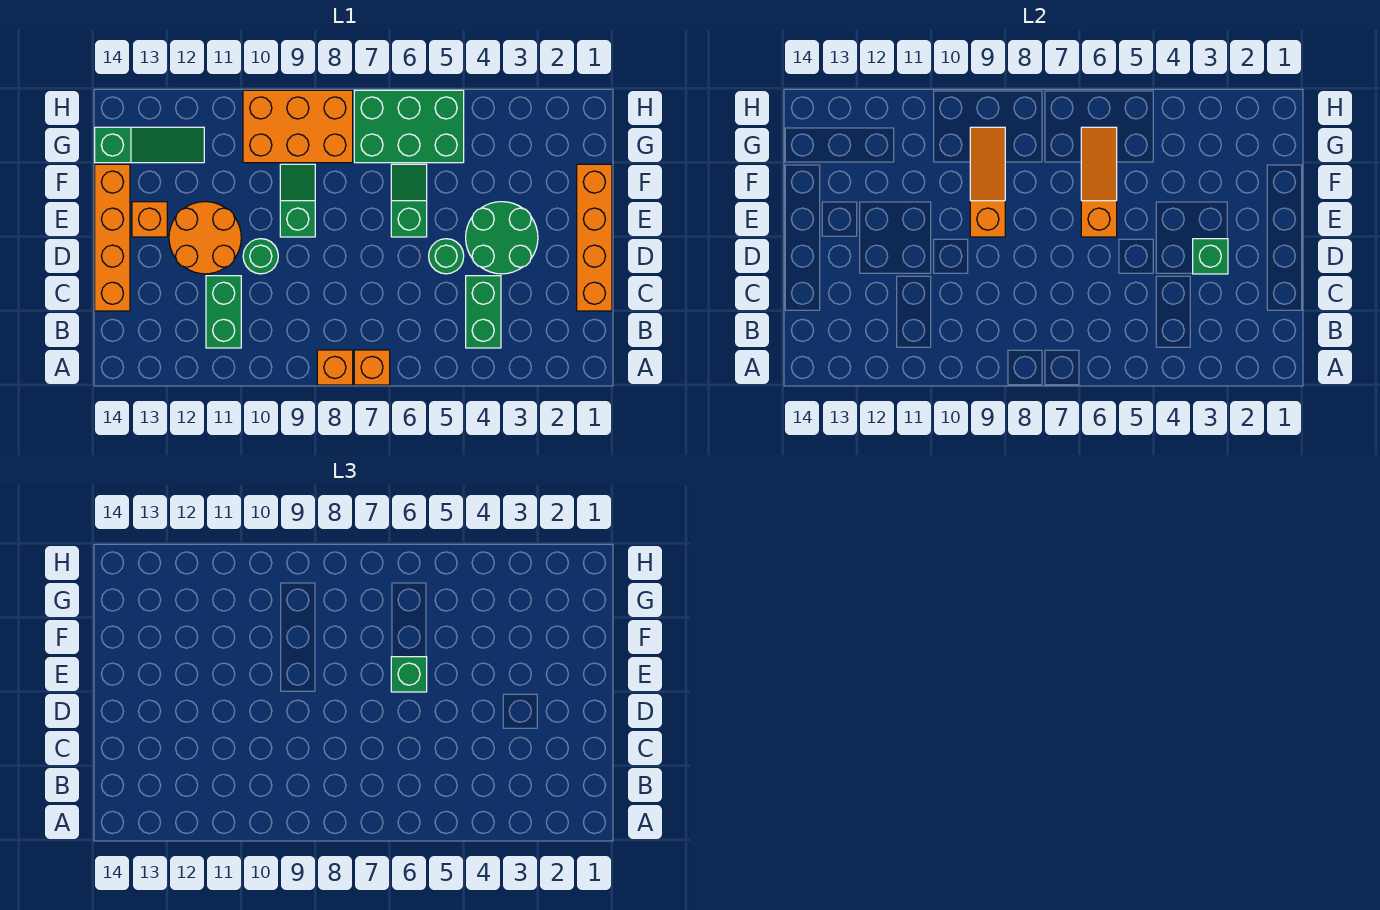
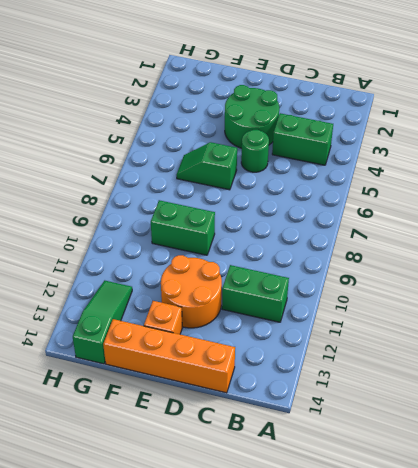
green 1x2 brick [151,200,215,255] -> green 1x2 slope [280,164,315,237]
none -> orange 1x1 brick [354,350,390,385]
none -> orange 1x1 brick [317,350,353,385]
none -> orange 1x4 brick [577,164,612,311]

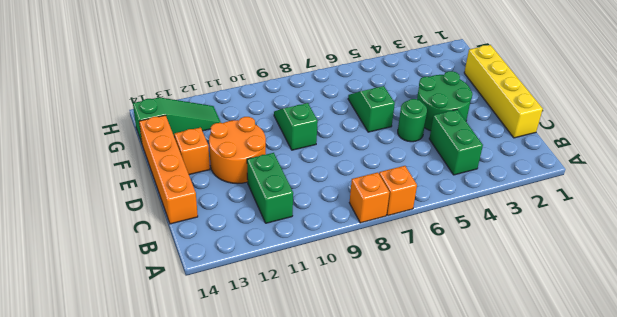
yellow 1x4 brick [464,45,543,138] -> orange 1x4 brick [577,164,612,311]
none -> green 1x1 round brick [243,239,278,274]
none -> green 2x3 brick [354,90,464,163]
none -> orange 2x3 brick [243,90,353,163]

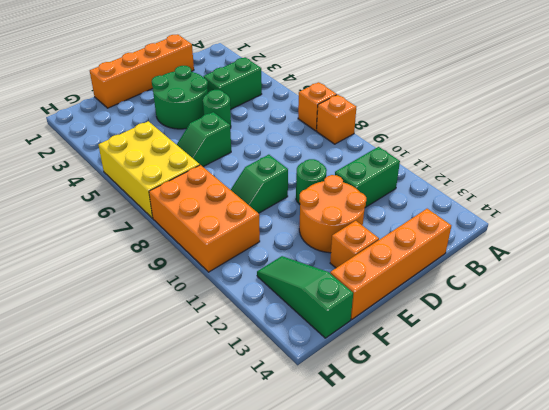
yellow 2x3 brick [99,121,200,218] -> green 2x3 brick [354,90,464,163]
none -> green 1x1 brick [1193,239,1228,274]
none -> orange 1x3 slope [1081,127,1117,237]
none -> orange 1x3 slope [970,127,1005,237]

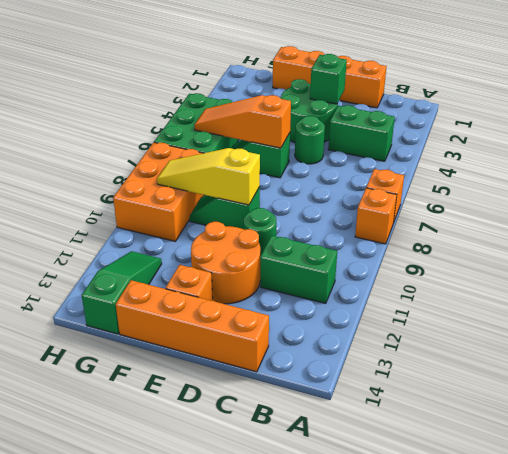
yellow 1x3 slope [157,148,260,205] -> orange 1x3 slope [970,127,1005,237]
none -> green 1x1 brick [391,657,427,692]

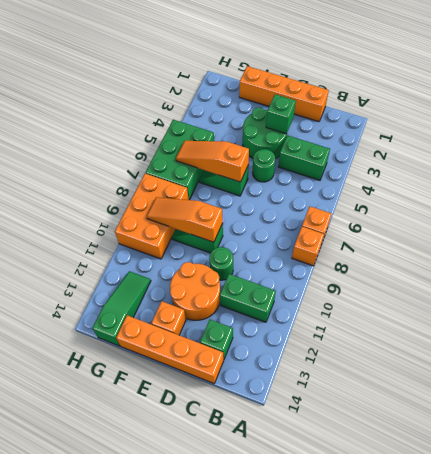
green 1x1 brick [200,320,233,359] -> green 1x1 brick moved to [391,657,427,692]

